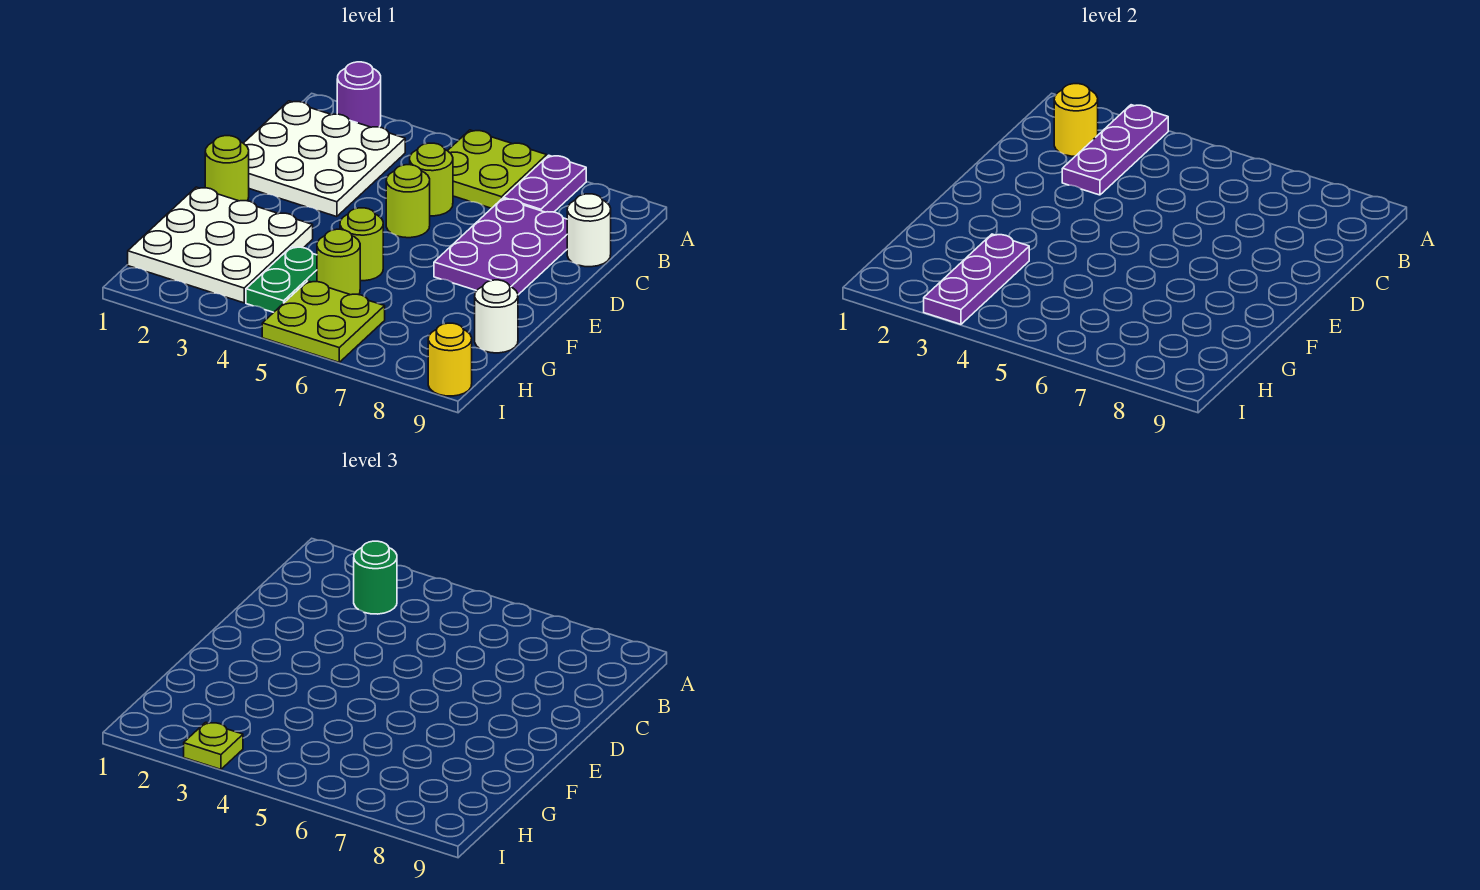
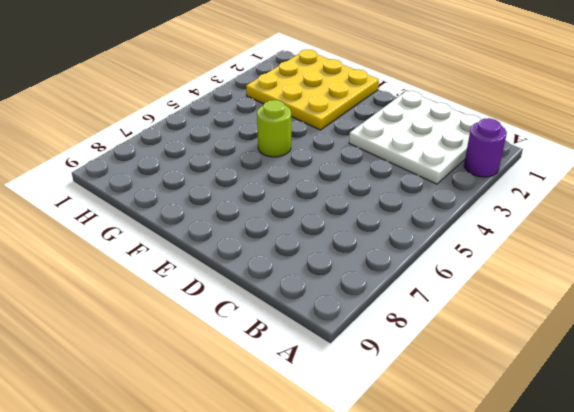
yellow 3x3 plate [246,50,379,130] -> white 3x3 plate [128,187,313,303]
none -> lime 2x2 plate [448,130,547,208]
none -> purple 1x2 plate [503,155,586,212]
none -> lime 1x1 round brick [410,143,453,216]

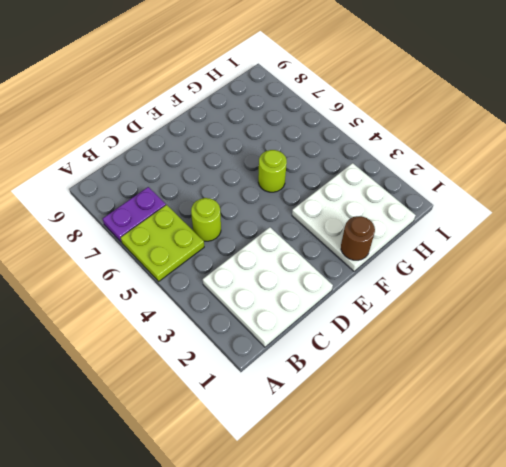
brown 1x1 round brick [341,216,375,260] -> none
none -> purple 1x1 round brick [337,62,381,127]
none -> purple 2x3 plate [434,199,567,295]
none -> white 1x1 round brick [567,194,611,267]

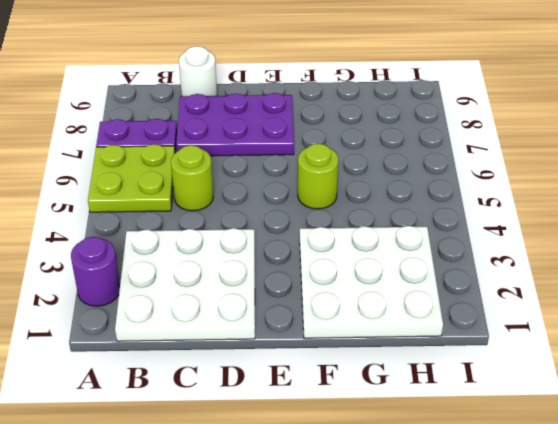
none -> lime 1x1 round brick [386,165,430,238]
none -> lime 1x1 round brick [205,136,249,201]
none -> green 1x2 plate [246,247,317,312]

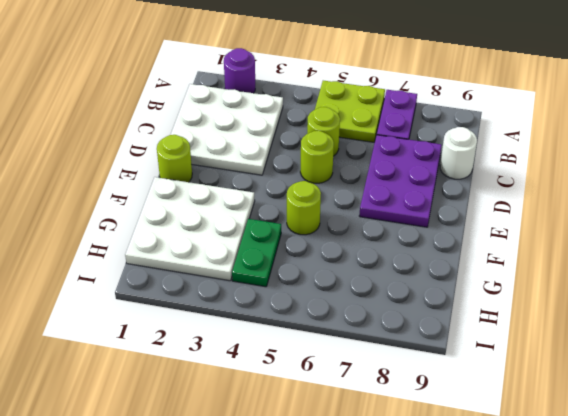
none -> lime 1x1 round brick [317,229,360,295]
none -> white 1x1 round brick [475,280,518,353]
none -> lime 2x2 plate [262,281,385,362]

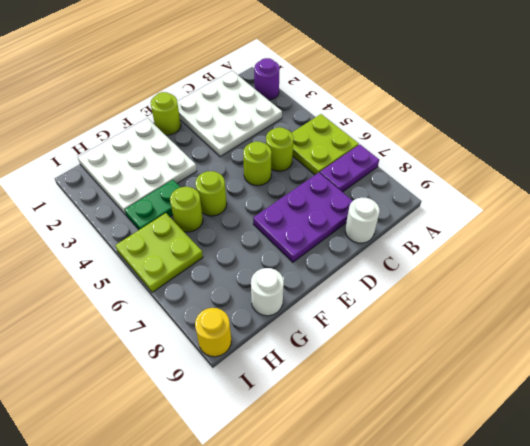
none -> purple 1x3 plate [1062,105,1168,195]
none -> yellow 1x1 round brick [1054,84,1098,156]
none -> purple 1x3 plate [924,234,1029,324]

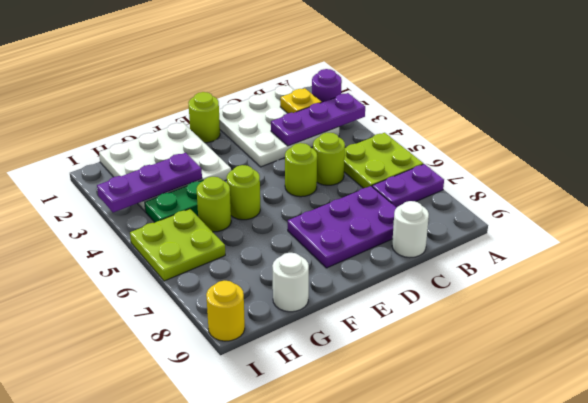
yellow 1x1 plate [280,88,322,113] -> yellow 1x1 round brick [1054,84,1098,156]
none -> green 1x1 round brick [354,541,397,614]
none -> lime 1x1 plate [184,722,243,769]

